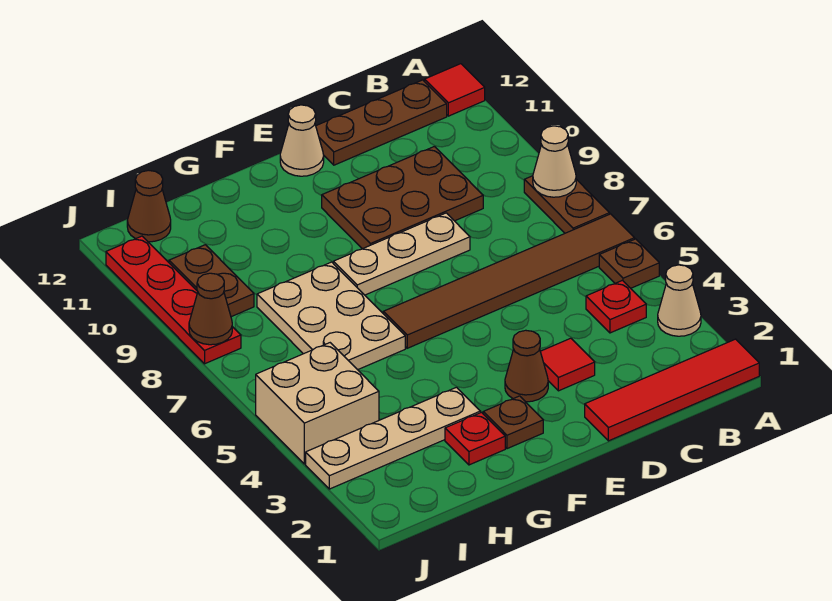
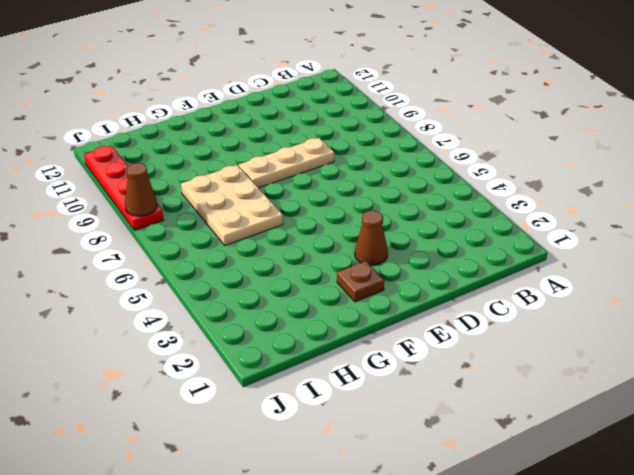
none -> red 1x4 tile [585,339,759,441]
none -> tan 1x1 cone [658,265,701,336]
none -> brown 1x1 plate [599,239,659,288]

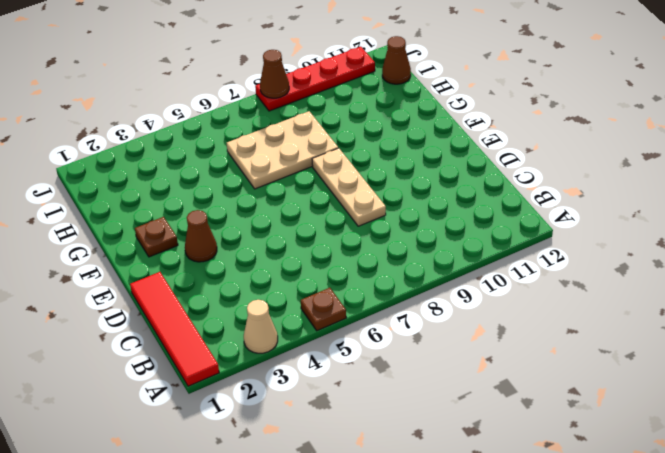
none -> brown 1x6 tile [383,214,635,348]
none -> brown 1x2 plate [524,176,610,233]
none -> red 1x1 tile [425,64,485,116]

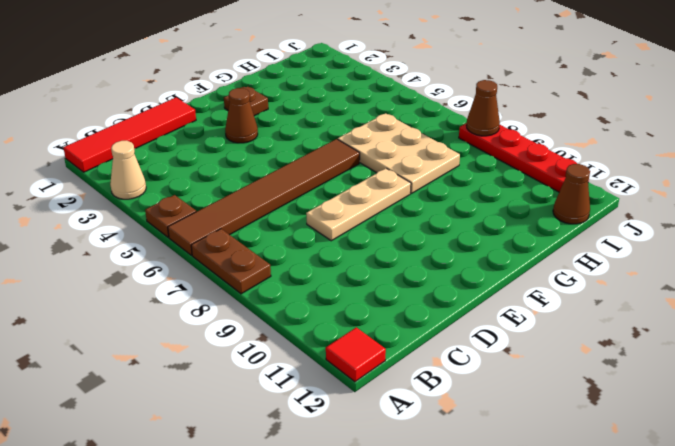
none -> red 1x1 plate [586,280,646,333]
none -> brown 1x3 plate [316,80,447,165]
none -> brown 2x3 plate [322,147,483,249]

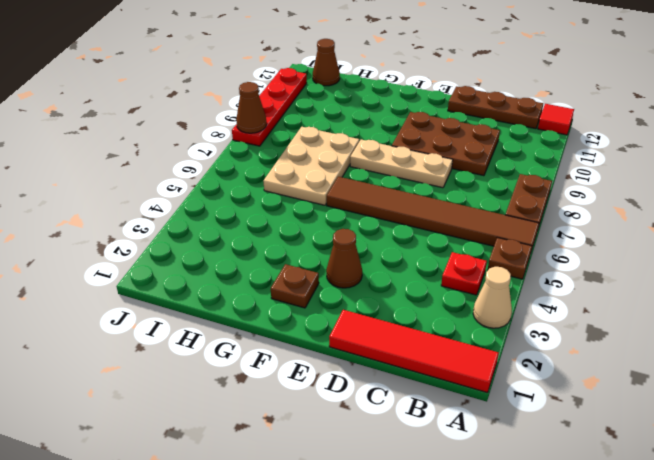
none -> red 1x1 tile [540,338,595,391]
none -> tan 1x1 cone [280,105,324,176]
none -> red 1x1 plate [445,412,505,465]

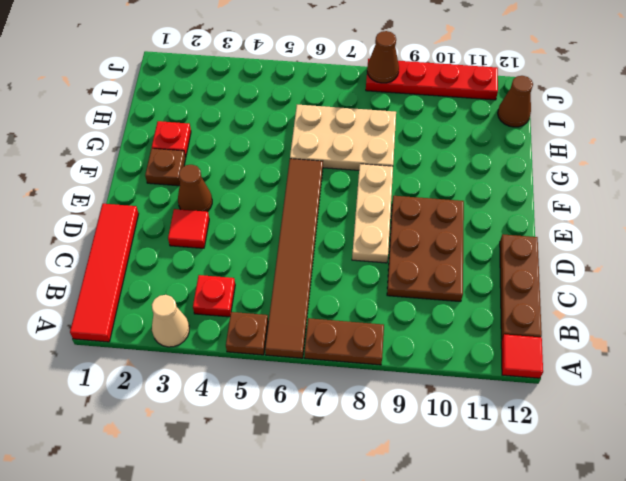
none -> tan 1x1 cone [280,105,324,176]
none -> tan 1x4 plate [306,387,480,489]
none -> tan 2x2 brick [256,343,379,464]

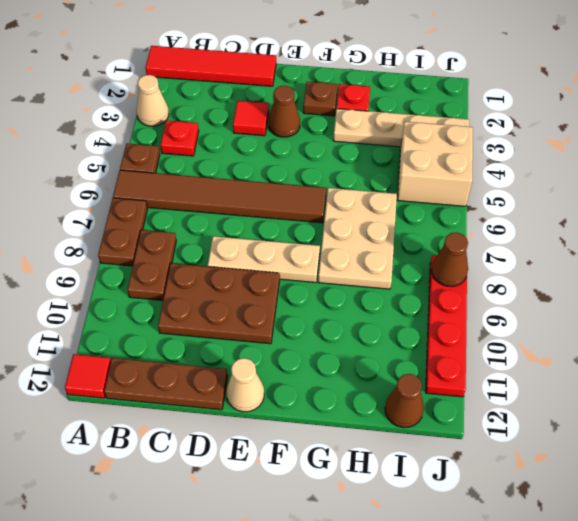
brown 1x2 plate [127,230,176,300] -> brown 1x2 plate moved to [169,245,254,317]
none -> tan 1x1 cone [533,126,576,197]

